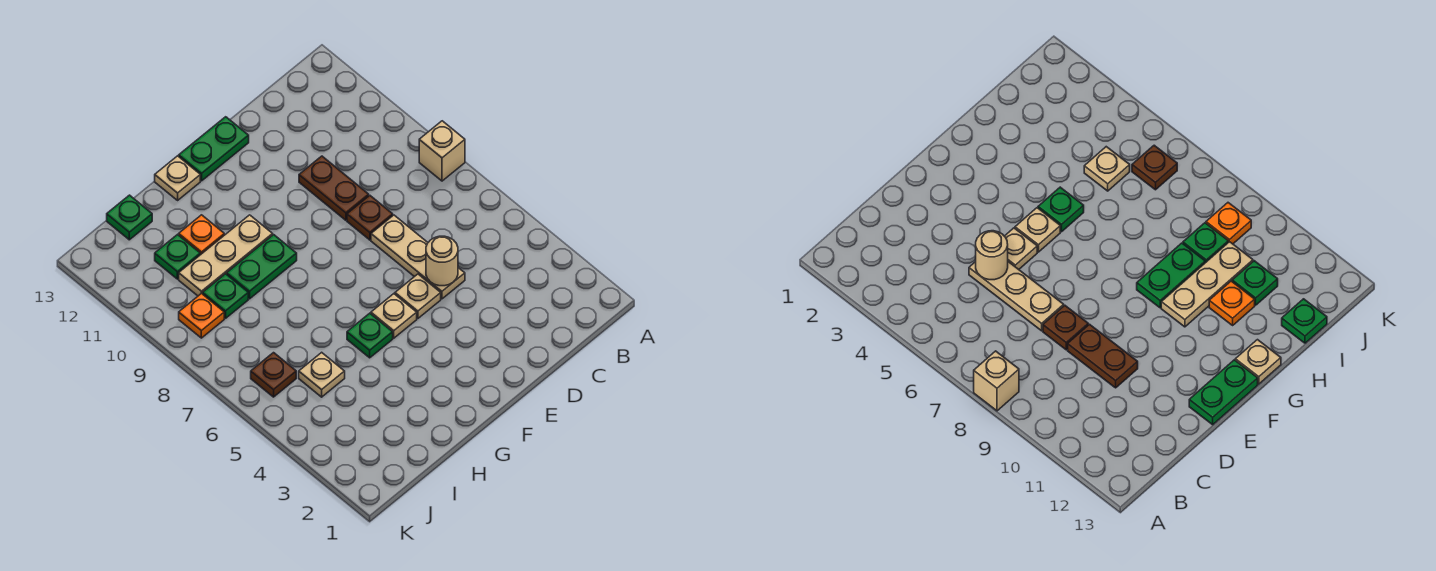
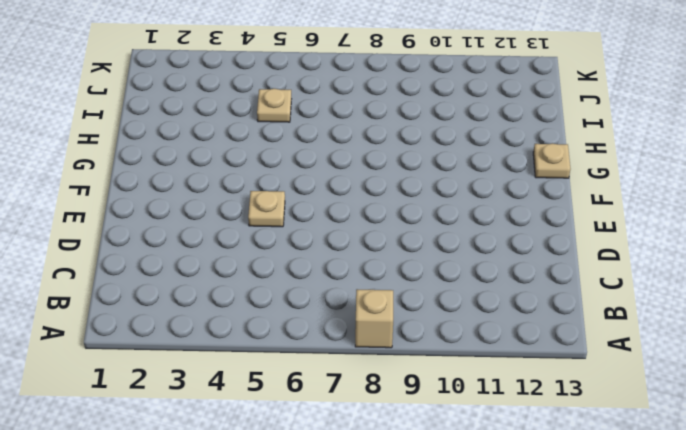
none -> tan 1x3 plate [371,215,465,299]
none -> brown 1x1 plate [347,196,393,240]
none -> brown 1x2 plate [299,156,369,220]

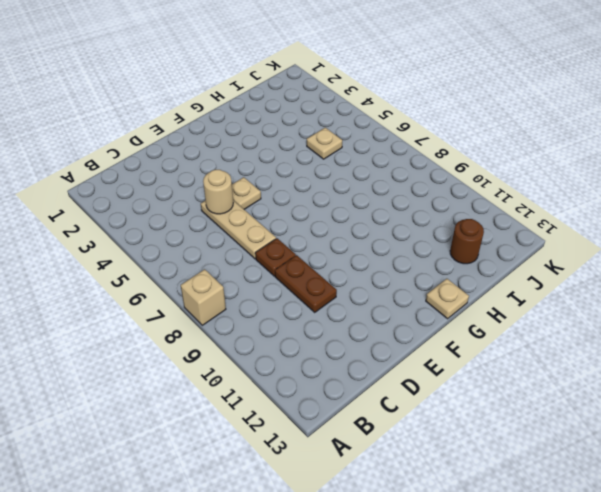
brown 1x1 round brick [450,219,484,264] -> none
none -> green 1x2 plate [179,117,249,181]
none -> tan 1x1 plate [371,294,417,338]
none -> green 1x1 plate [347,313,393,358]

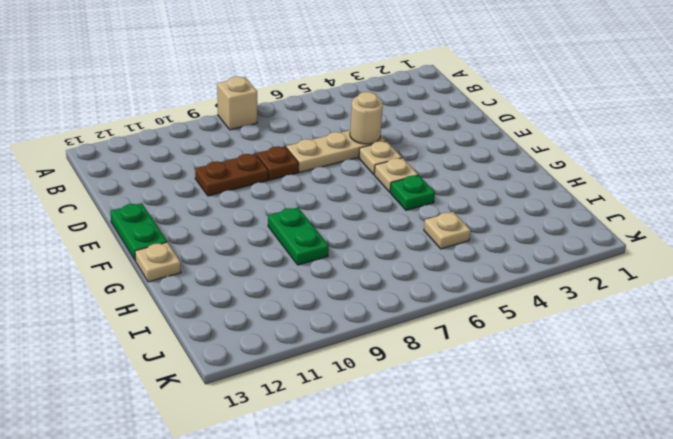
none -> tan 1x3 plate [179,215,273,296]
none -> orange 1x1 plate [179,215,224,255]
none -> green 1x1 plate [203,274,248,318]

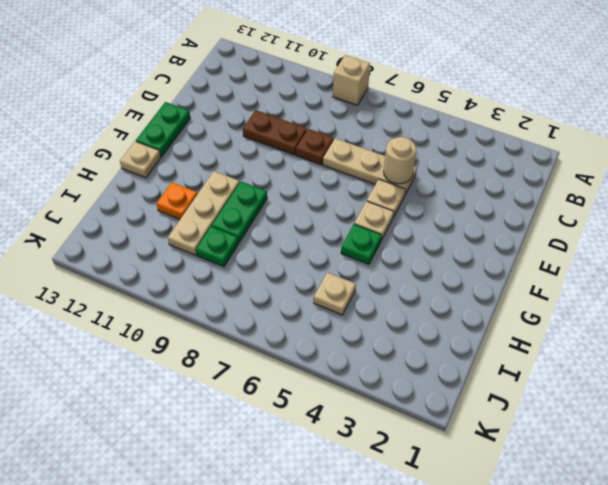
none -> green 1x1 plate [155,235,200,279]
none -> green 1x1 plate [107,195,152,240]
none -> brown 1x1 plate [251,353,296,397]

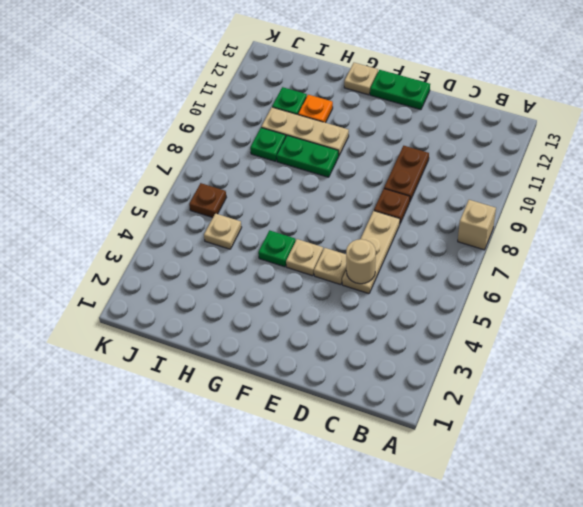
none -> green 1x1 plate [107,195,152,240]
none -> orange 1x1 plate [179,293,224,338]

